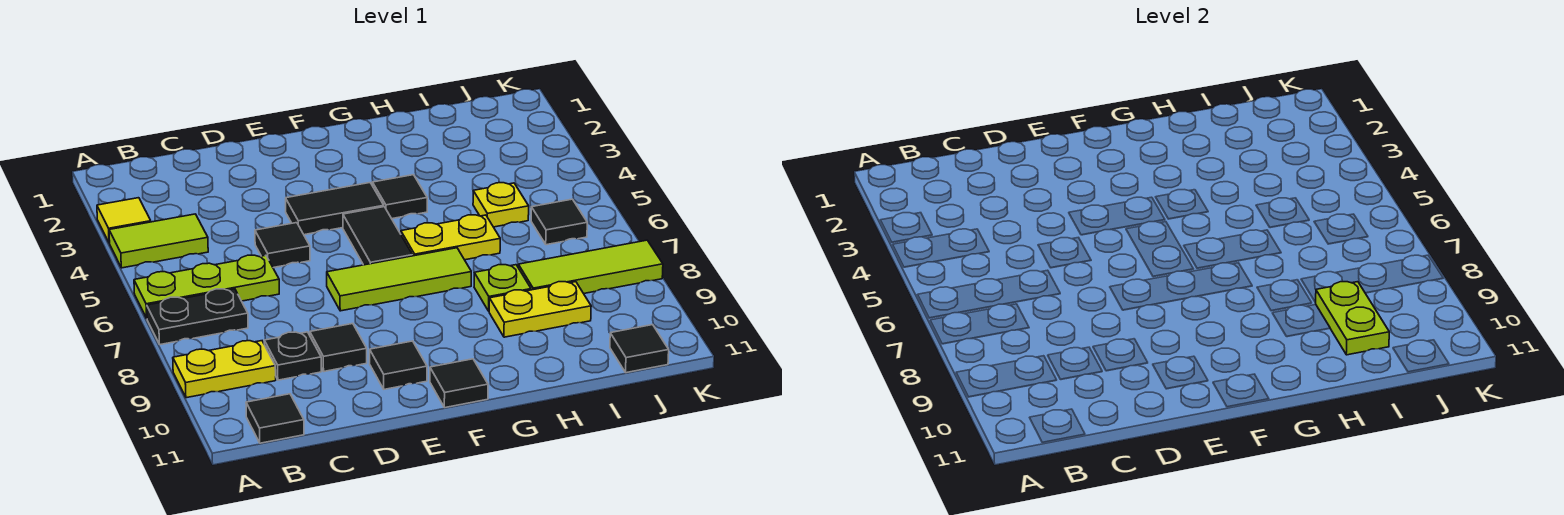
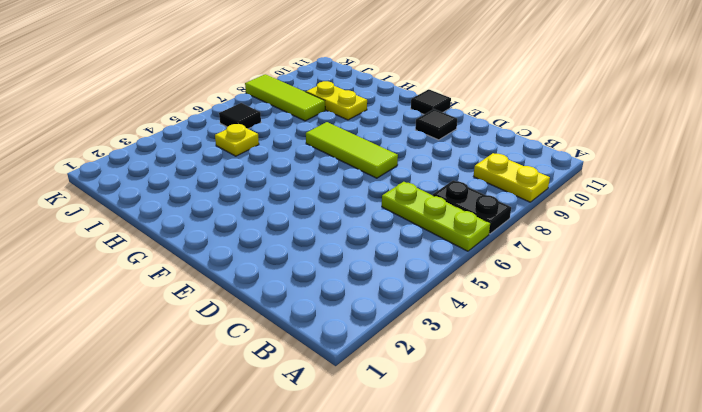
none -> yellow 1x1 tile [97,198,151,243]
none -> lime 1x2 tile [109,214,208,268]
none -> black 1x1 tile [246,394,304,443]

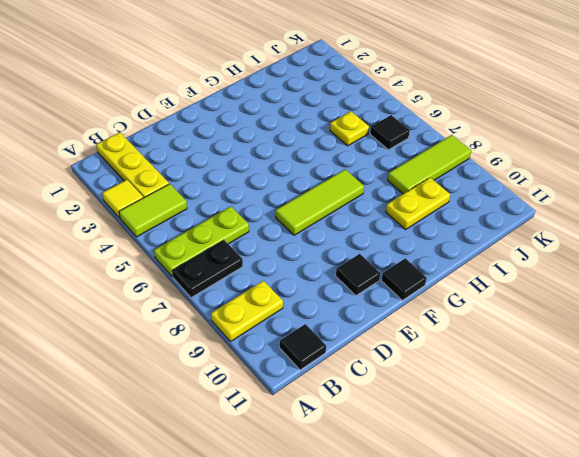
yellow 1x3 plate [96,133,169,198] -> none
none -> black 1x1 plate [264,332,321,380]
none -> black 1x1 tile [255,223,310,268]
none -> black 1x1 tile [310,324,367,371]

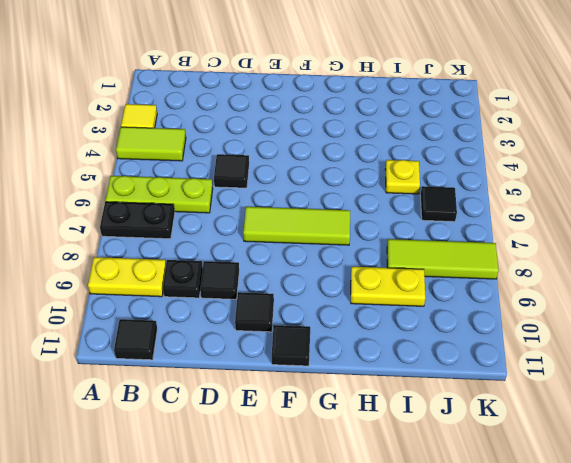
none -> black 1x2 tile [286,183,384,235]
none -> black 1x2 tile [343,207,413,265]
none -> black 1x1 tile [372,175,427,219]

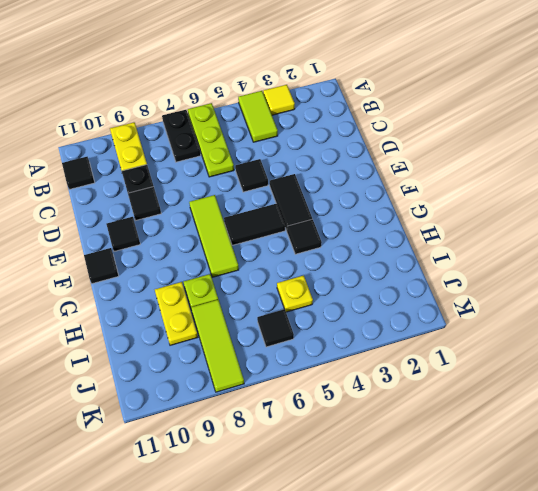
none -> yellow 1x2 plate [401,215,500,260]
none -> black 1x1 tile [610,325,669,373]
none -> lime 1x2 plate [1315,282,1389,355]

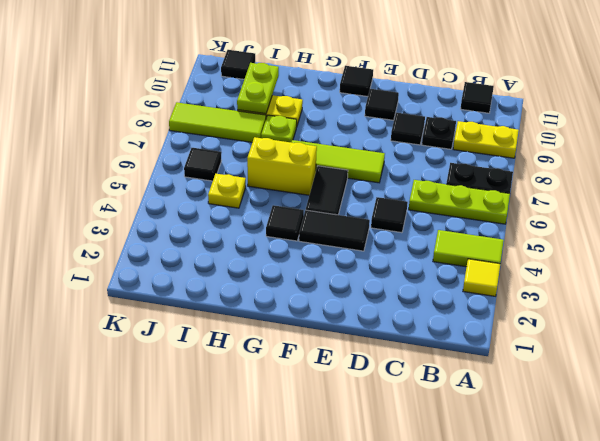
yellow 1x2 brick [247,137,317,195] -> yellow 1x2 plate [401,215,500,260]

